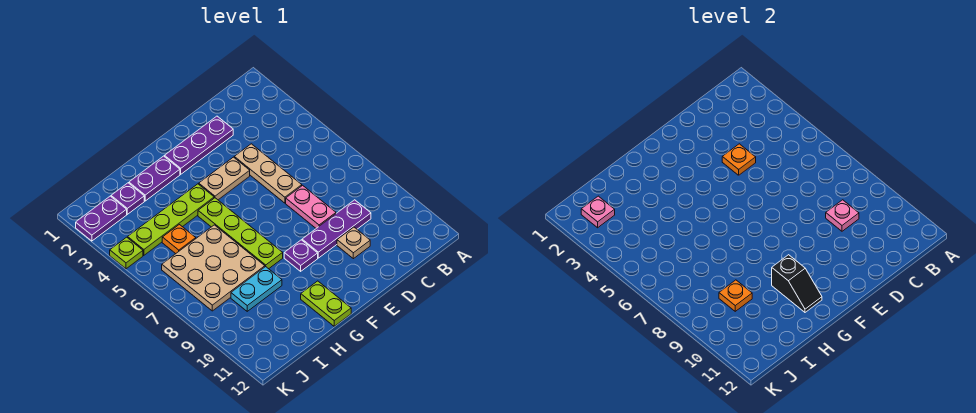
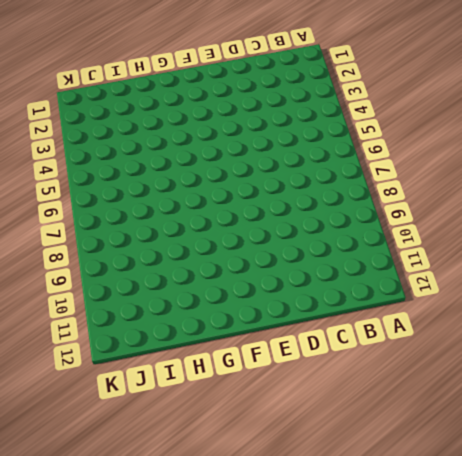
none -> purple 1x3 plate [302,200,371,258]
none -> purple 1x3 plate [165,116,233,174]
none -> tan 1x3 plate [234,144,302,203]

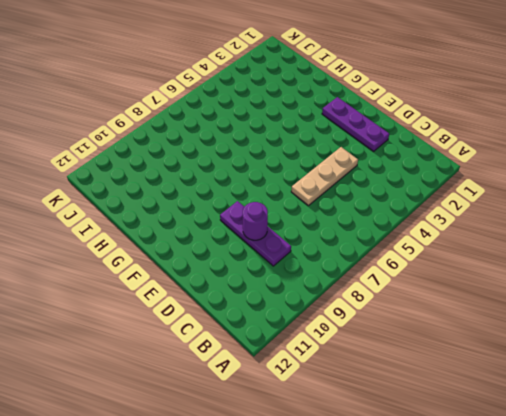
purple 1x1 round brick [243,202,268,240] -> none
none -> pink 1x2 plate [286,185,336,228]
none -> tan 1x1 plate [337,227,370,259]
none -> tan 1x2 plate [199,157,250,200]

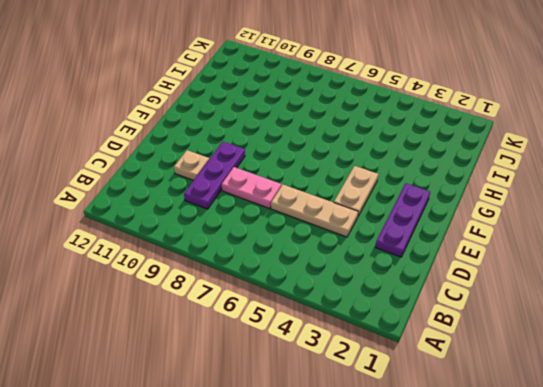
none -> purple 1x1 plate [284,240,318,271]
none -> purple 1x2 plate [129,156,180,201]
none -> lime 1x4 plate [128,184,214,255]

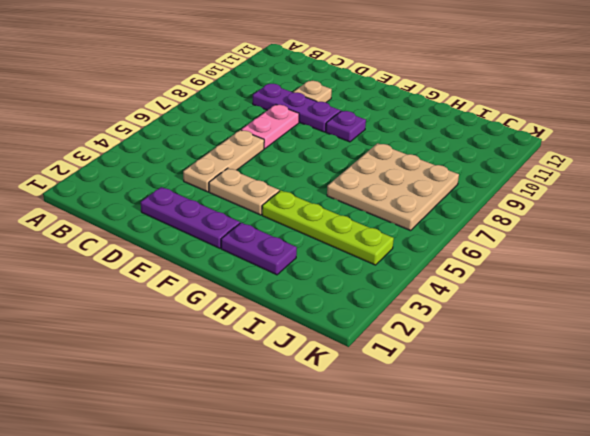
none -> lime 1x4 plate [198,198,283,269]
none -> lime 1x2 plate [301,281,351,326]
none -> cyan 1x2 plate [231,267,282,311]

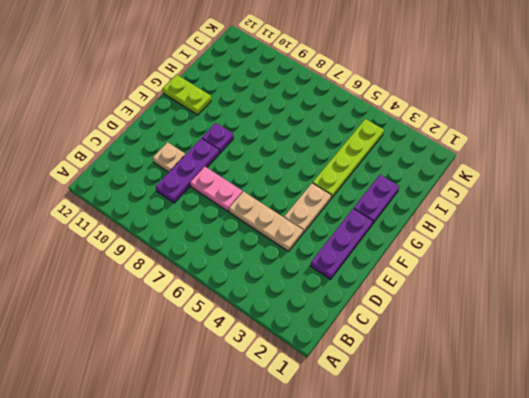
none -> lime 1x4 plate [198,198,283,269]
none -> tan 3x3 plate [162,225,265,311]
none -> cyan 1x2 plate [231,267,282,311]

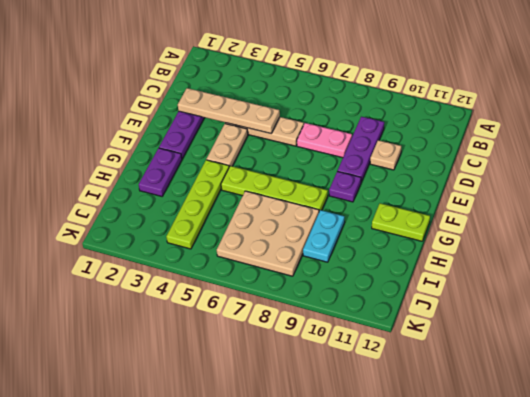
tan 1x4 plate [178,88,280,133] -> orange 1x1 plate [722,144,756,175]
none -> purple 1x1 plate [111,183,144,214]
none -> orange 1x1 plate [162,225,196,254]
none -> purple 1x2 plate [76,196,127,241]

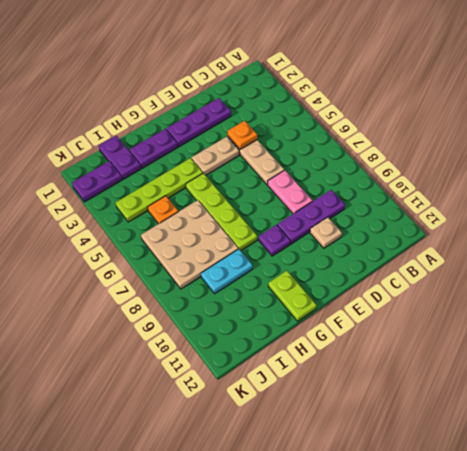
purple 1x2 plate [99,136,141,179] -> purple 1x1 plate [111,183,144,214]
none -> lime 1x1 plate [110,237,143,269]
none -> pink 1x1 plate [826,200,859,231]
none -> black 1x2 slope [772,255,822,312]

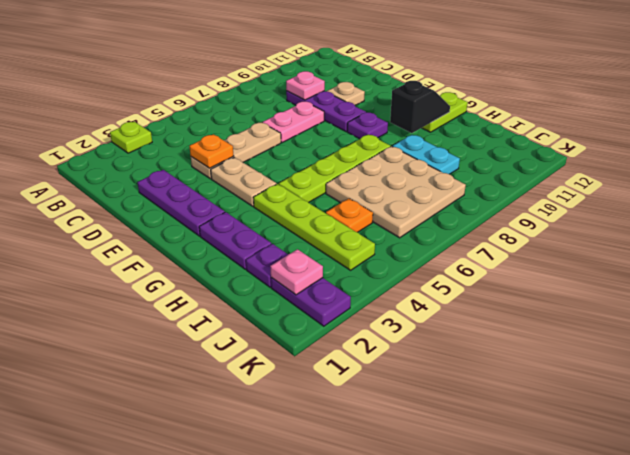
lime 1x1 plate [110,122,152,153] -> lime 1x1 plate moved to [110,237,143,269]
none -> orange 1x1 plate [719,280,752,311]

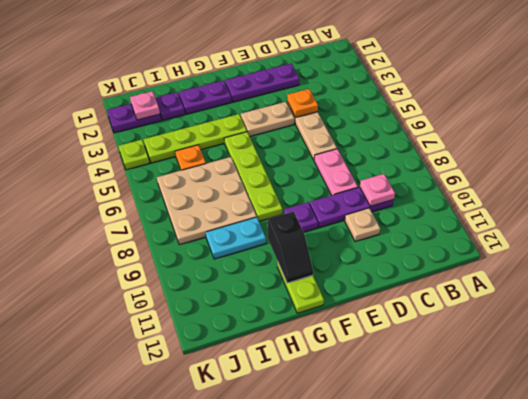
none -> orange 1x1 plate [719,280,752,311]

